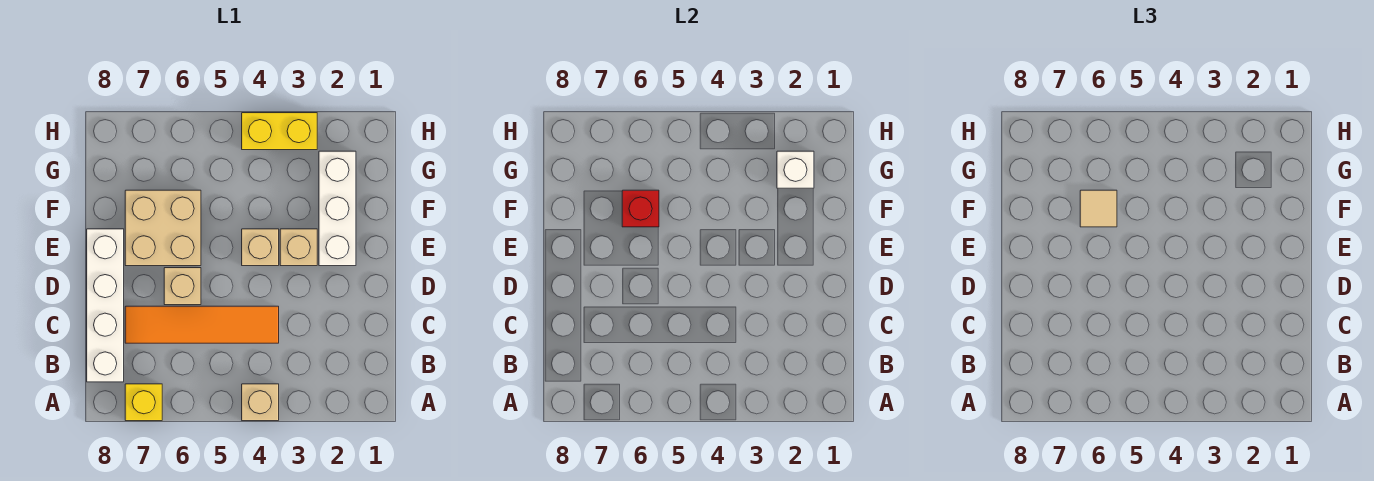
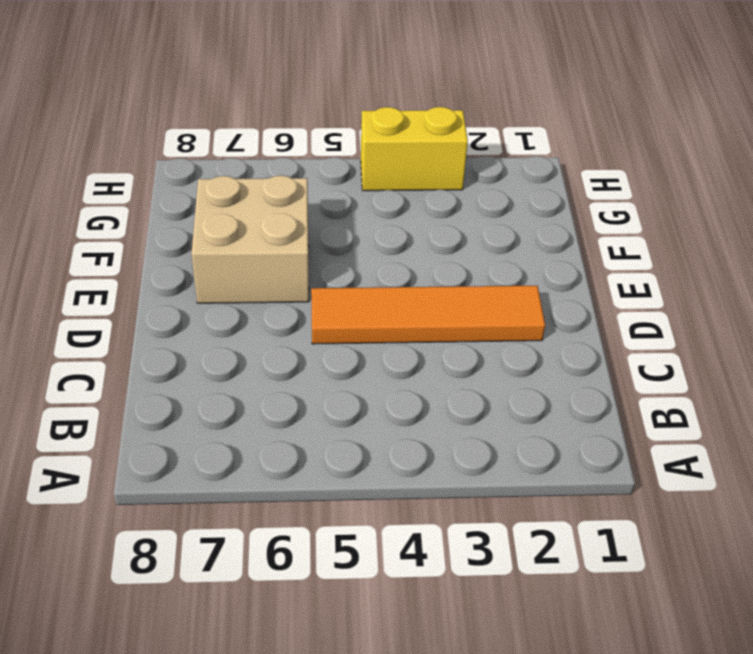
orange 1x4 tile [311,286,545,344] -> orange 1x4 tile moved to [125,306,279,343]
none -> tan 1x1 brick [242,384,279,421]
none -> yellow 1x1 brick [125,384,162,421]
none -> white 1x4 brick [87,229,124,382]

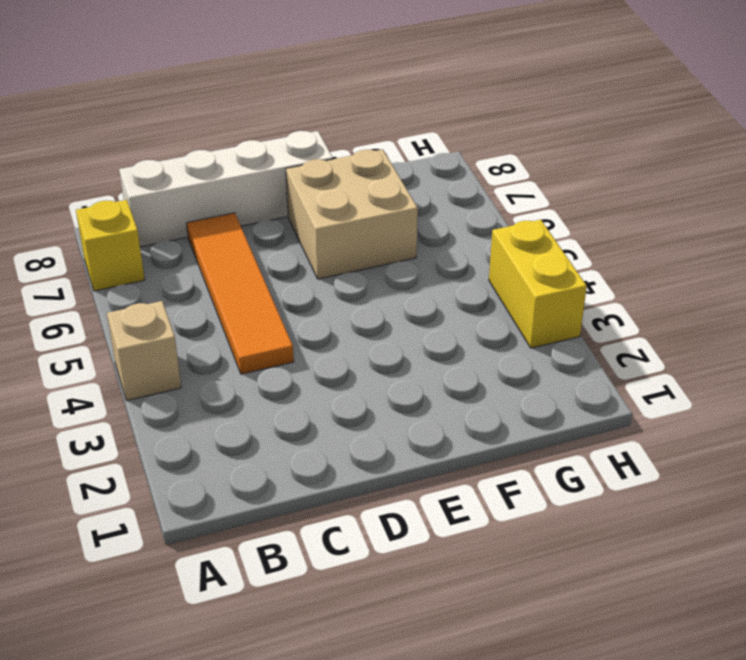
none -> tan 1x1 brick [164,268,201,305]
none -> white 1x3 brick [319,151,356,266]
none -> tan 1x1 brick [280,229,317,266]

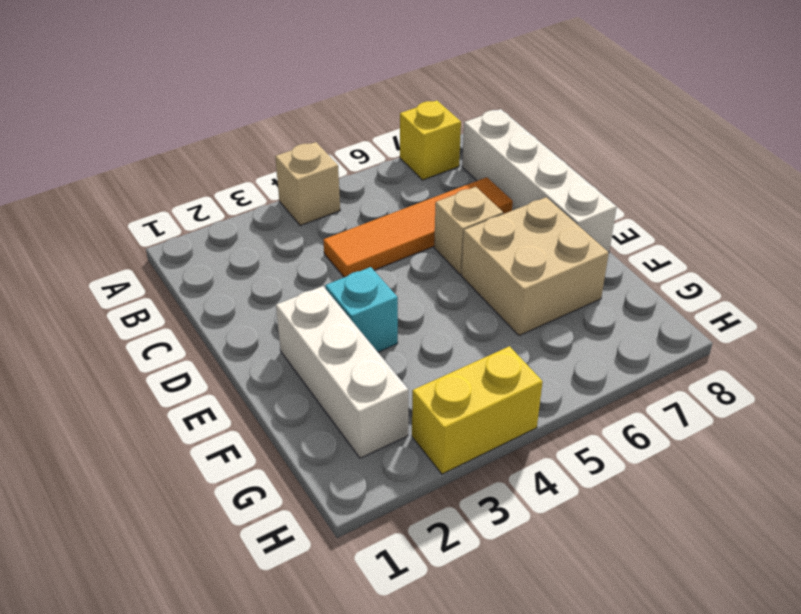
cyan 1x1 brick [325,267,398,352] -> tan 1x1 brick [280,229,317,266]
none -> tan 1x1 brick [242,229,279,266]
none -> red 1x1 brick [622,190,659,227]
none -> white 1x1 brick [777,151,814,188]

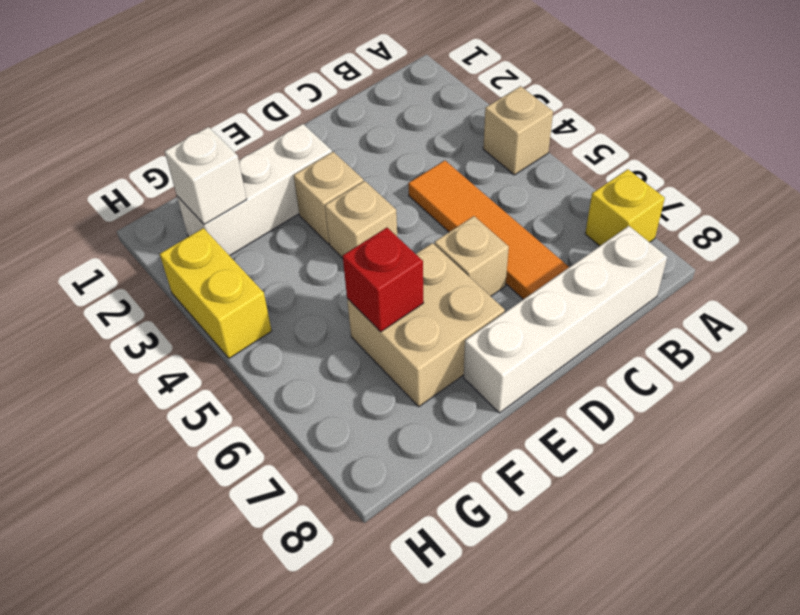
none -> tan 1x1 tile [1080,190,1117,227]

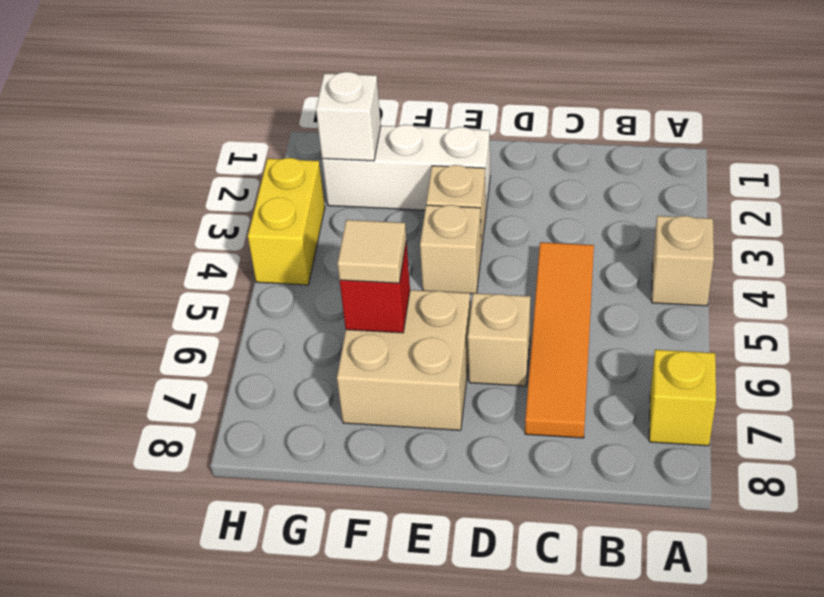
none -> white 1x4 brick [87,229,124,382]

